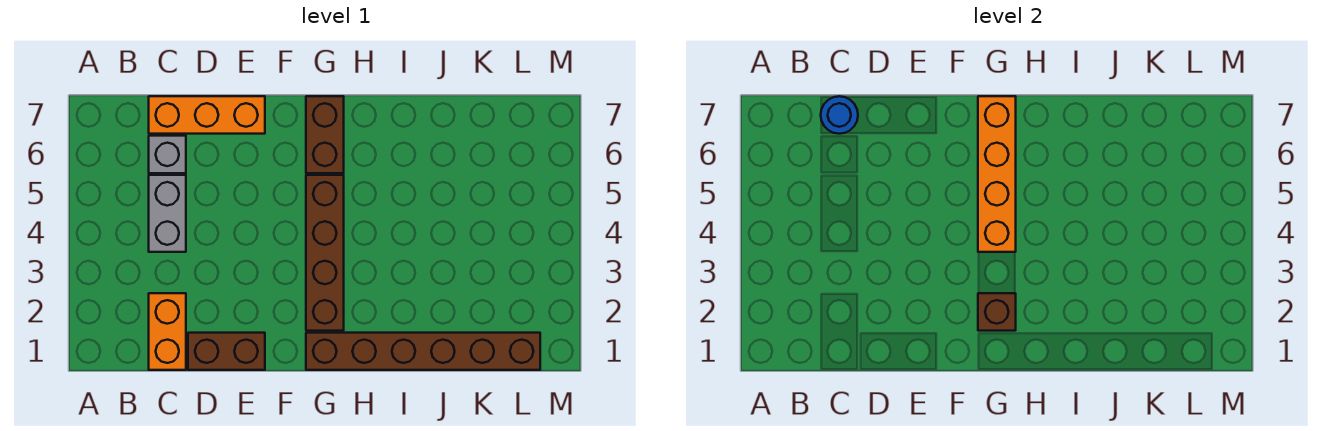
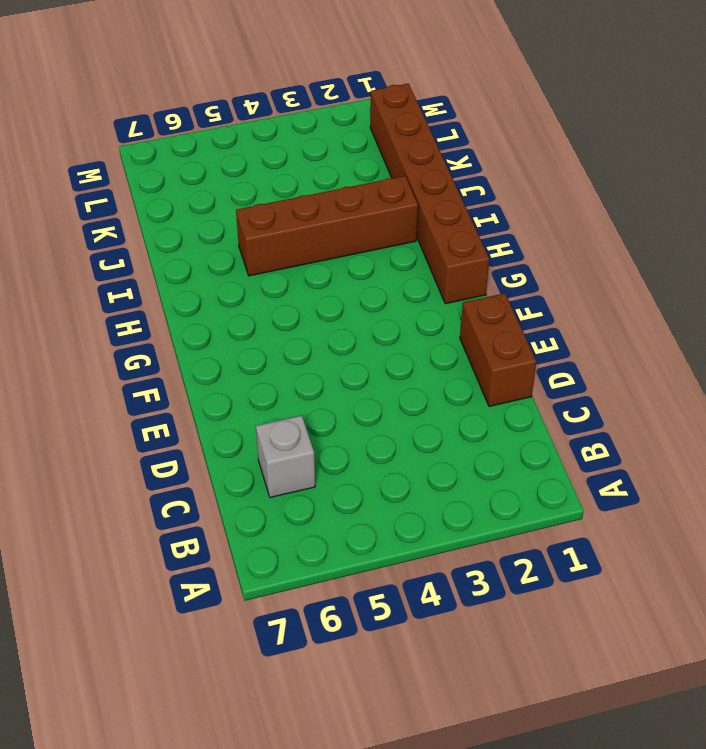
brown 1x4 brick [236,176,418,276] -> brown 1x4 brick moved to [306,175,344,331]
none -> orange 1x2 brick [149,293,186,370]
none -> grey 1x2 brick [149,175,186,252]

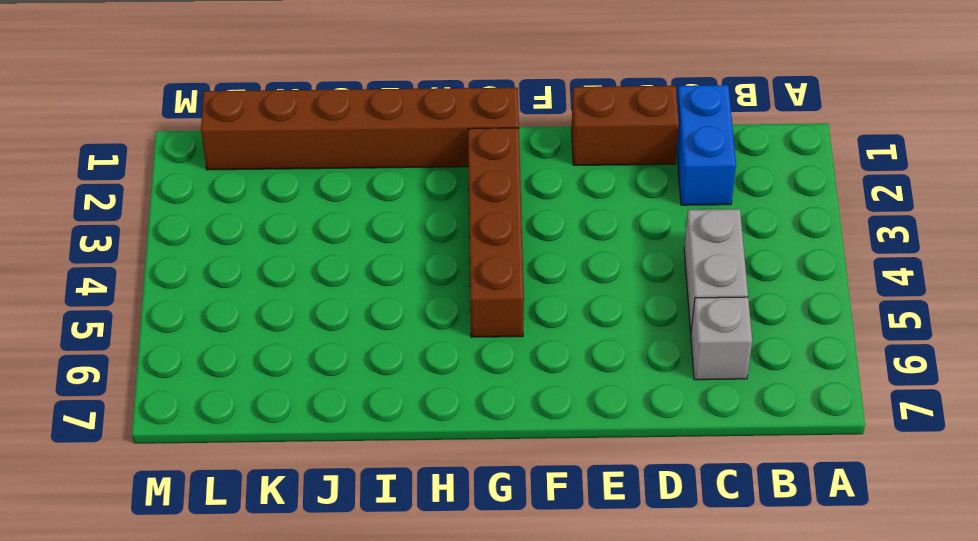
blue 1x2 brick [677,85,736,205] -> orange 1x2 brick [149,293,186,370]
none -> orange 1x3 brick [149,96,265,134]
none -> brown 1x2 brick [306,96,344,173]

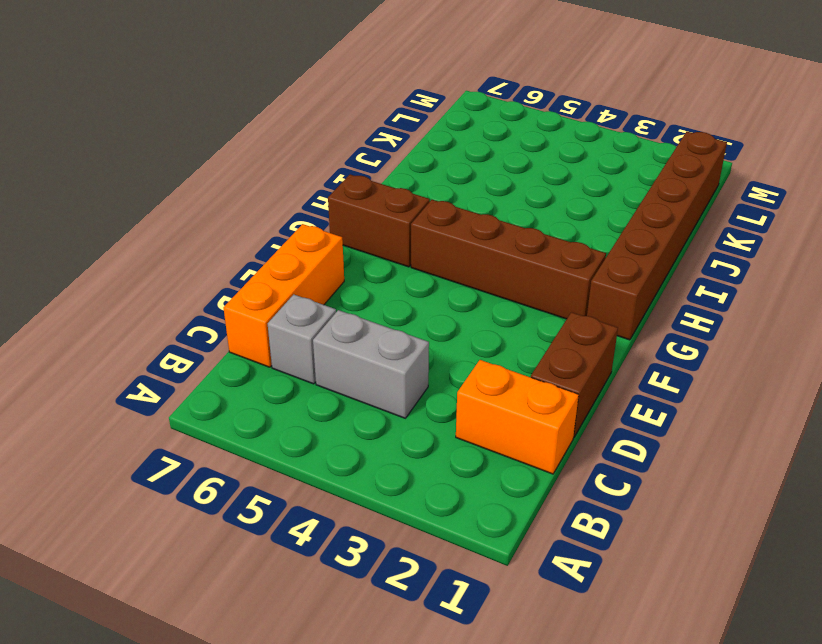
none -> blue 1x1 round brick [821,96,858,134]
none -> brown 1x1 brick [978,293,1016,331]

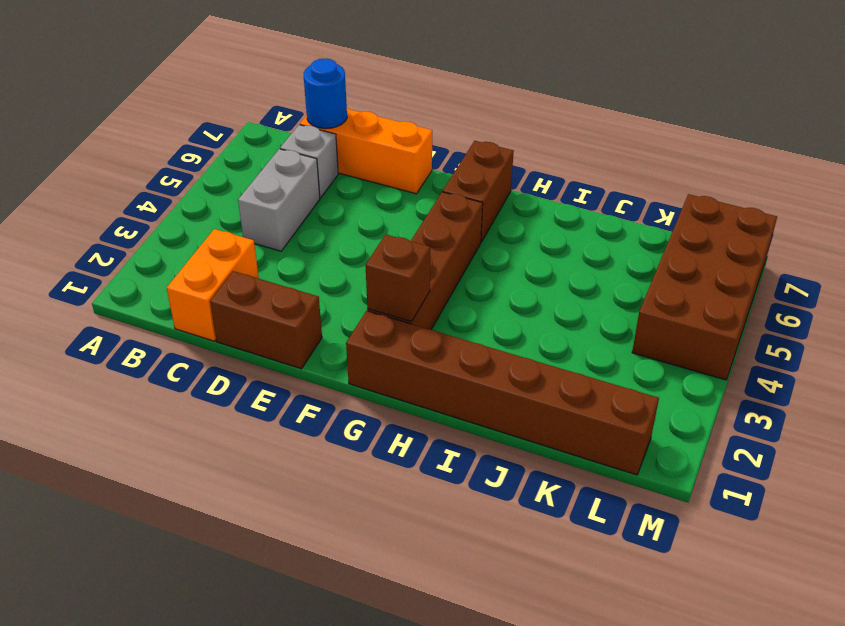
brown 2x4 brick [632,194,777,380] -> none
none -> orange 1x4 brick [978,96,1016,252]

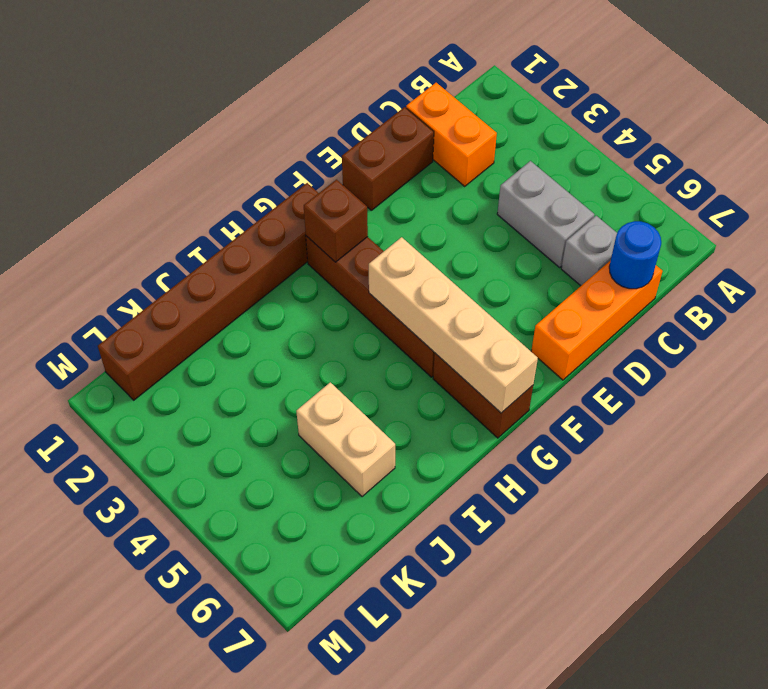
tan 1x4 brick [369,237,538,413] -> orange 1x4 brick [978,96,1016,252]
tan 1x2 brick [296,382,395,497] -> none

